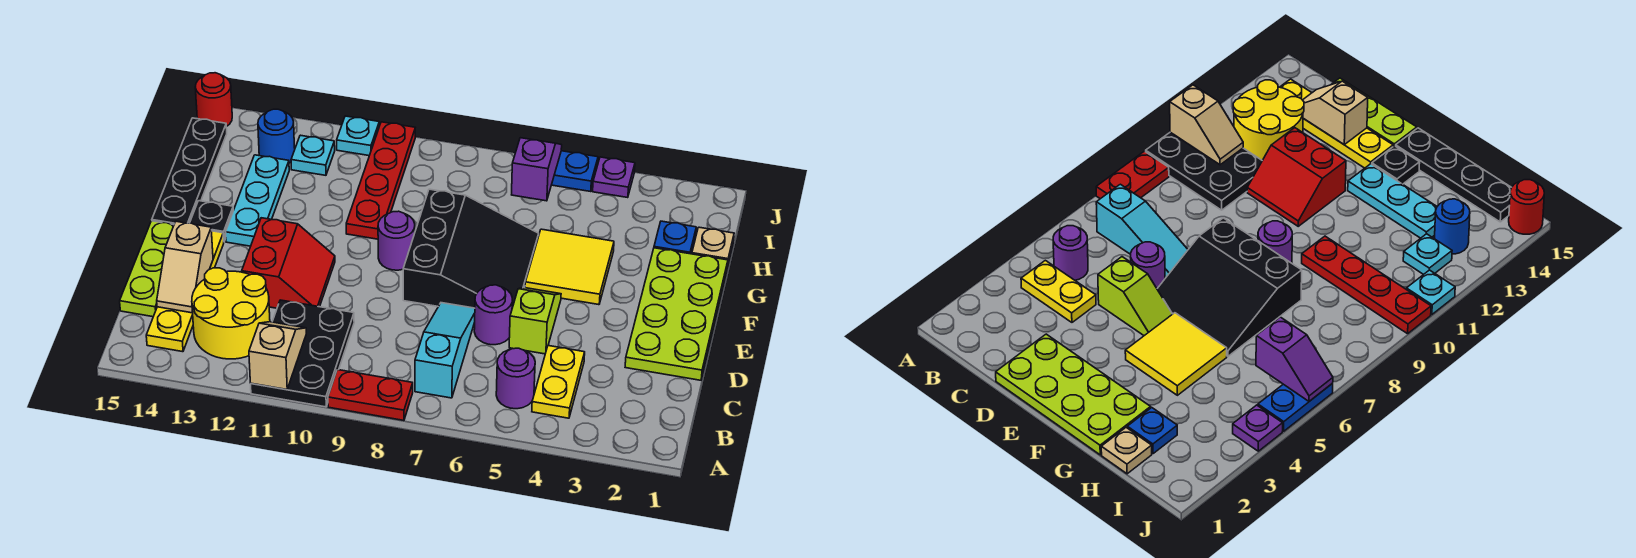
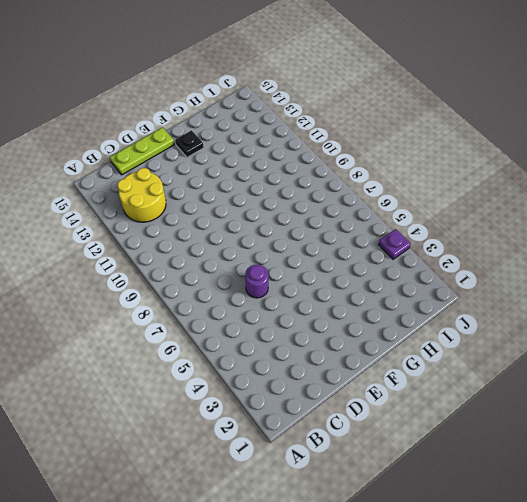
none -> red 1x2 plate [328,370,413,420]
none -> black 2x3 plate [251,300,354,407]
none -> yellow 1x2 plate [532,346,585,418]
none -> purple 1x1 round brick [496,348,535,409]

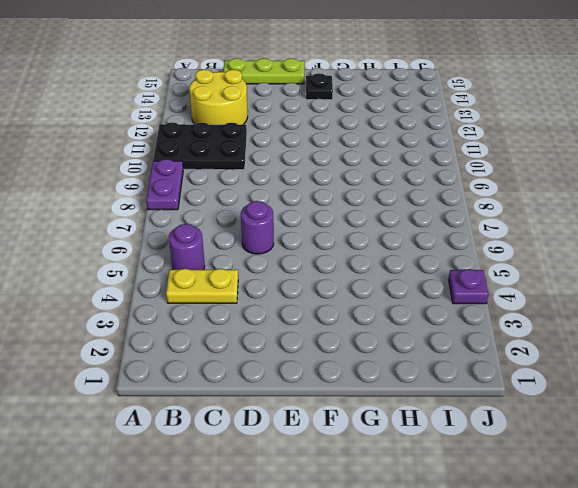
purple 1x2 plate [146,159,183,210] -> red 1x2 plate [328,370,413,420]
none -> cyan 1x3 slope [415,303,475,398]
none -> yellow 1x4 plate [146,231,224,352]
none -> lime 2x4 plate [625,248,728,380]
none -> lime 1x2 slope [509,288,561,354]

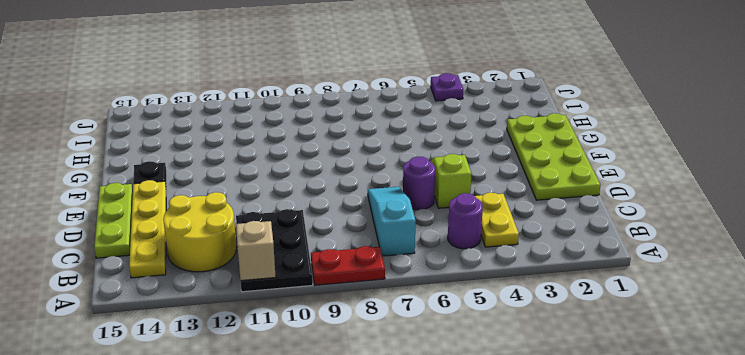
none -> red 2x2 slope [242,218,335,308]
none -> black 3x3 slope [403,189,539,308]
none -> yellow 2x2 tile [525,229,614,305]
none -> purple 1x1 round brick [378,211,415,270]

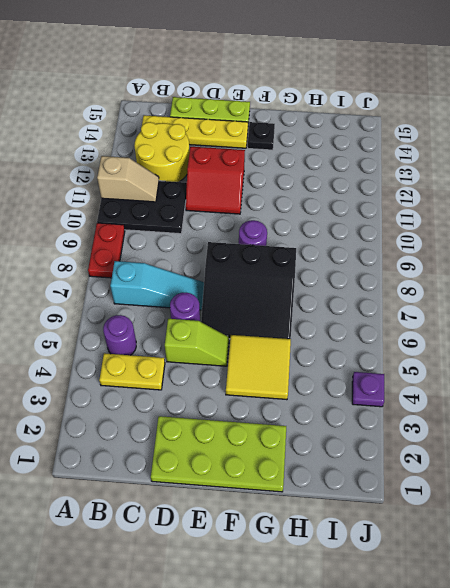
none -> cyan 1x3 plate [226,155,289,246]
none -> black 1x4 plate [152,118,227,225]
none -> red 1x4 plate [346,122,415,239]
none -> tan 1x1 plate [692,227,734,268]

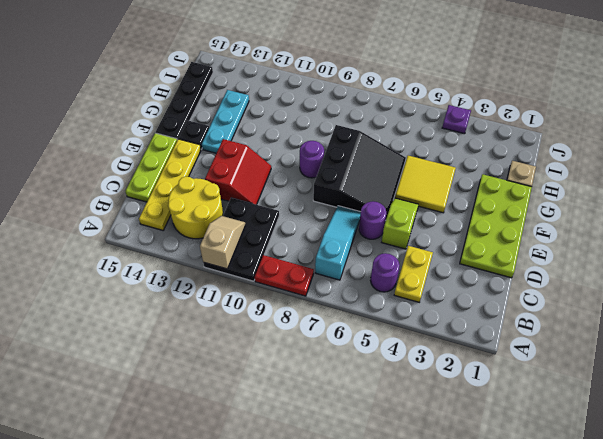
none -> red 1x4 plate [346,122,415,239]
none -> blue 1x1 plate [654,221,696,254]
none -> cyan 1x1 plate [291,135,335,175]
none -> blue 1x1 round brick [258,109,295,163]

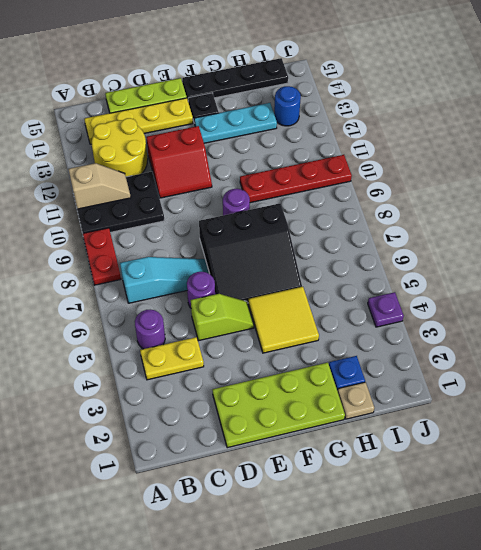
none -> cyan 1x1 plate [291,135,335,175]
none -> blue 1x2 plate [552,151,598,192]
none -> cyan 1x1 plate [337,116,379,156]
none -> red 1x1 round brick [195,73,232,127]

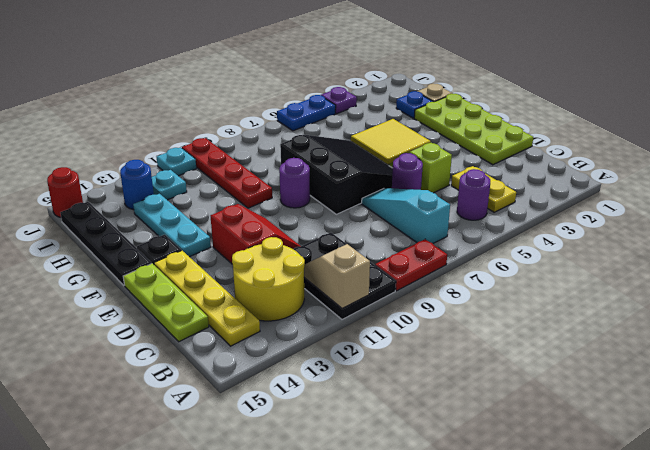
none -> tan 1x2 slope [157,221,213,313]
none -> purple 1x2 slope [512,138,562,201]

